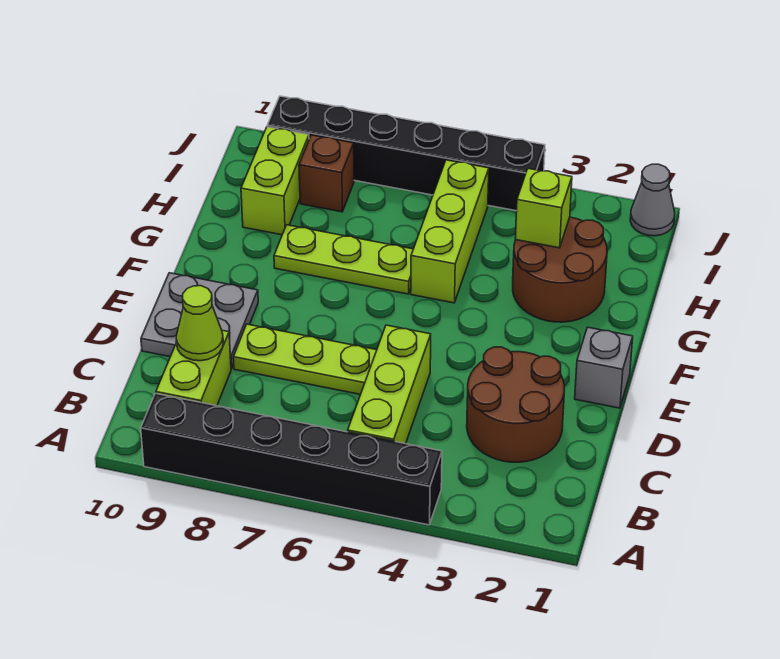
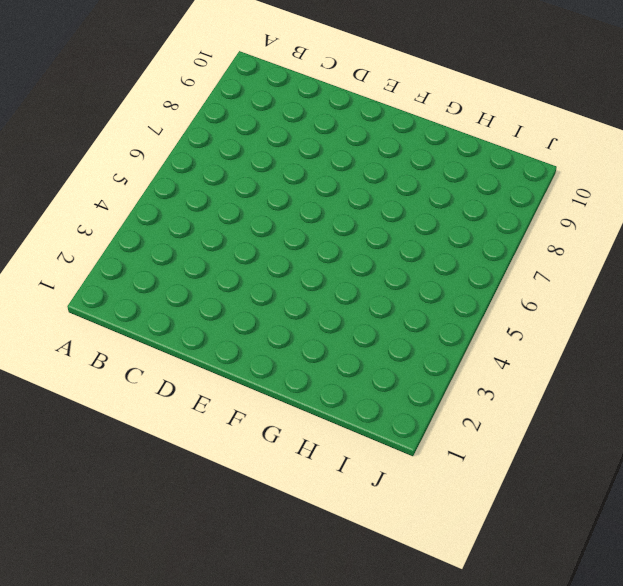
none -> black 1x6 brick [141,393,442,525]
none -> lime 1x3 brick [348,325,431,444]
none -> lime 1x2 brick [156,330,231,406]

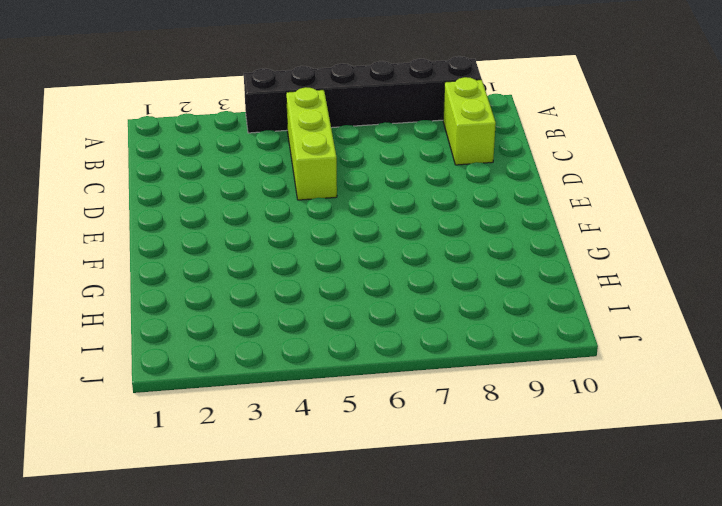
none -> brown 2x2 round brick [467,347,564,462]
none -> lime 1x3 plate [233,324,377,394]
none -> grey 2x2 plate [141,273,258,369]

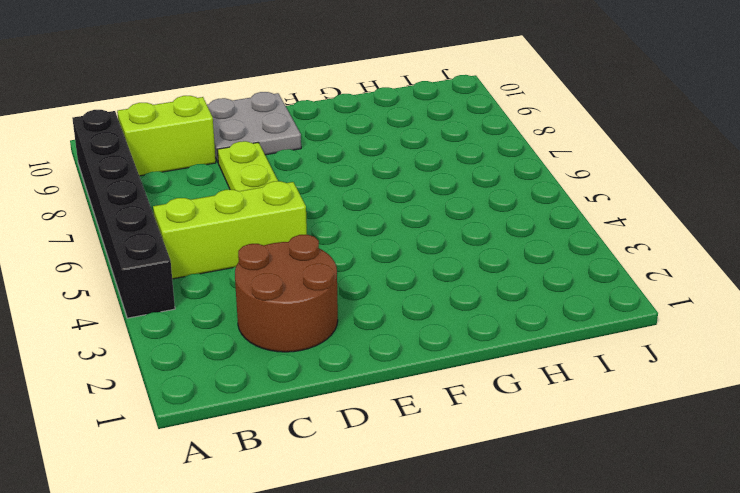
none -> grey 1x1 brick [575,327,633,408]
none -> brown 2x2 round brick [513,217,607,322]
none -> lime 1x3 brick [411,160,489,303]

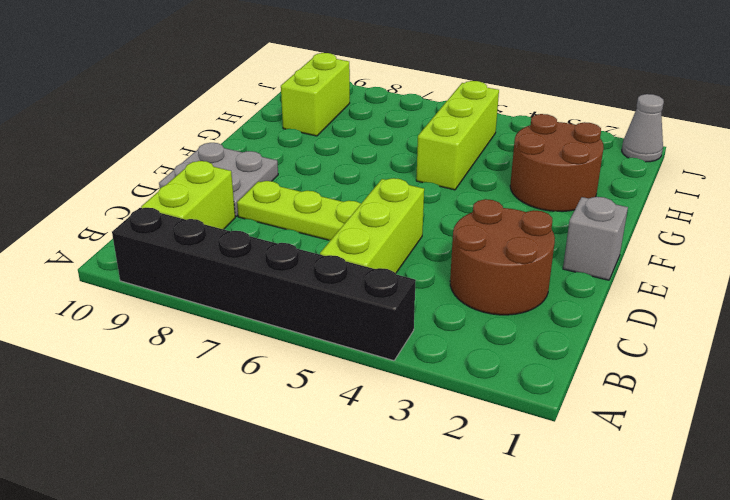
none -> lime 1x3 plate [274,225,413,294]
none -> brown 1x1 brick [299,135,354,212]
none -> black 1x6 brick [267,96,545,211]

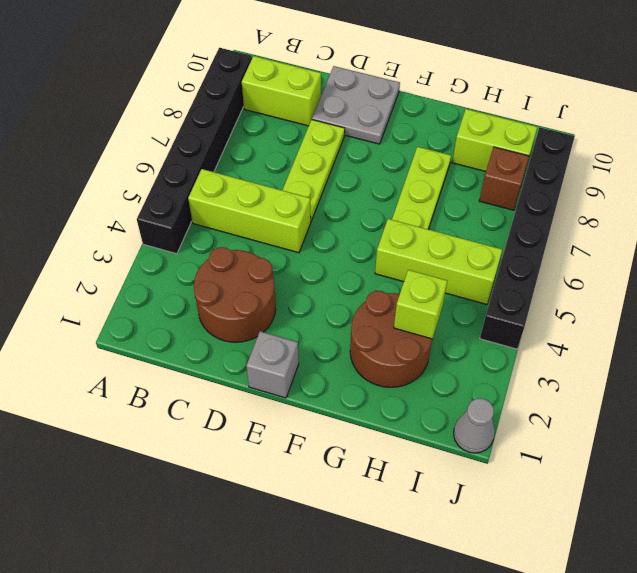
none -> lime 1x1 cone [176,285,223,361]

